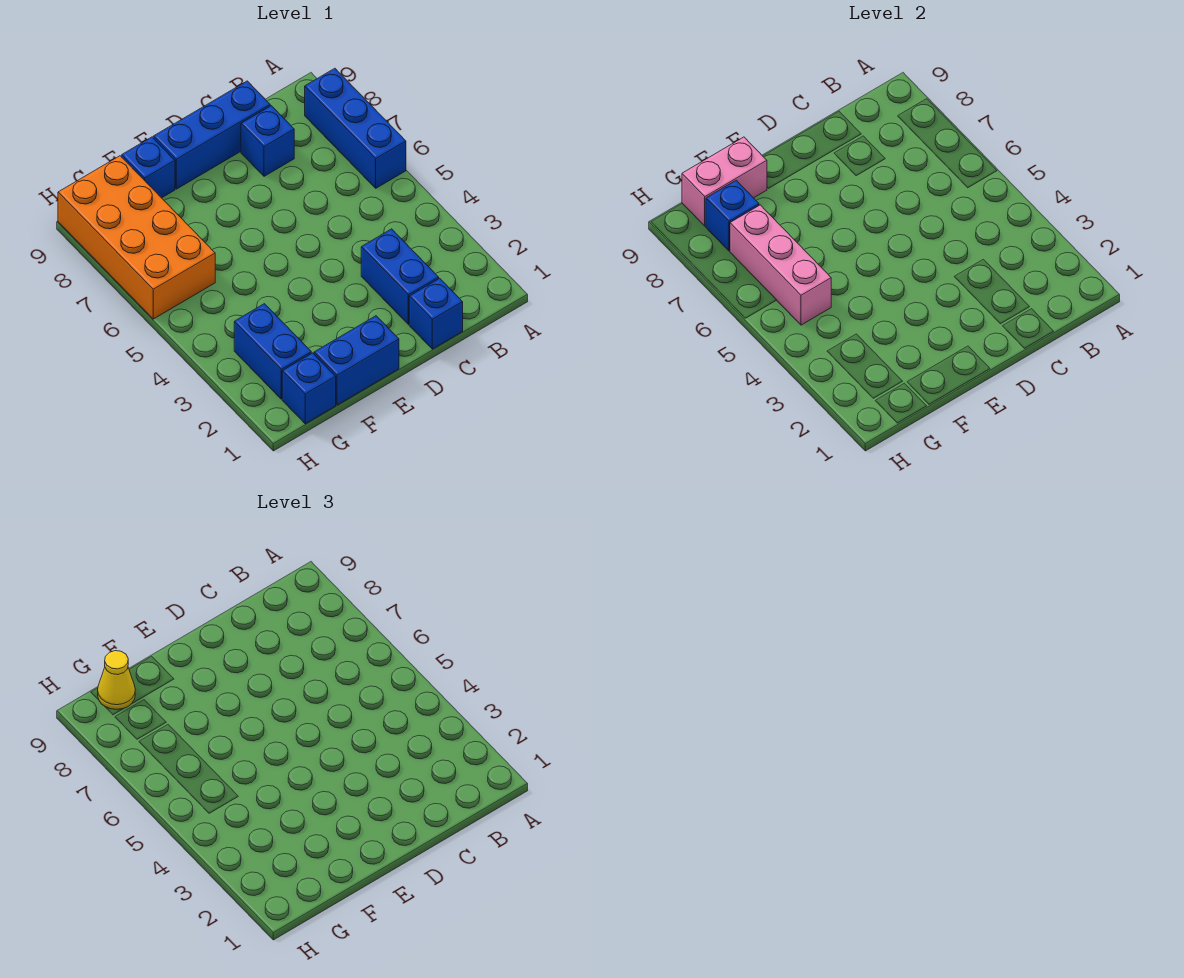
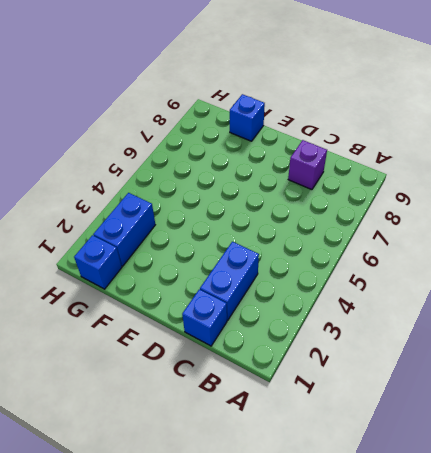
purple 1x1 brick [288,140,327,190] -> blue 1x1 brick [241,106,294,176]
none -> blue 1x3 brick [305,68,406,188]
none -> blue 1x3 brick [153,81,270,189]
none -> blue 1x2 brick [314,316,399,405]

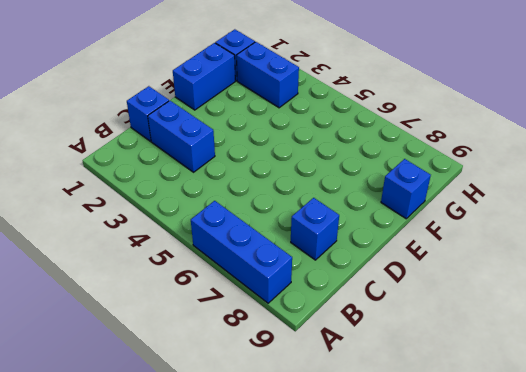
none -> blue 1x3 brick [153,81,270,189]
none -> orange 2x4 brick [58,156,215,319]
none -> pink 1x2 brick [682,137,767,226]

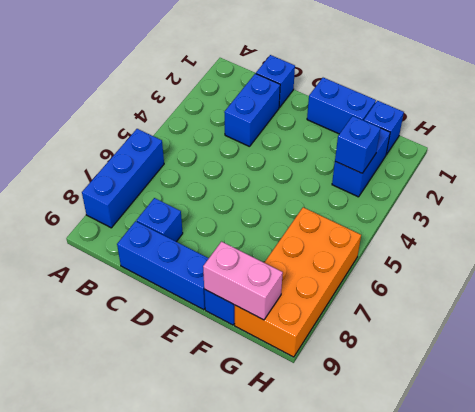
blue 1x1 brick [335,116,380,173] -> blue 1x1 brick moved to [706,180,759,251]
none -> pink 1x3 brick [730,205,831,325]
none -> yellow 1x1 cone [98,651,135,709]

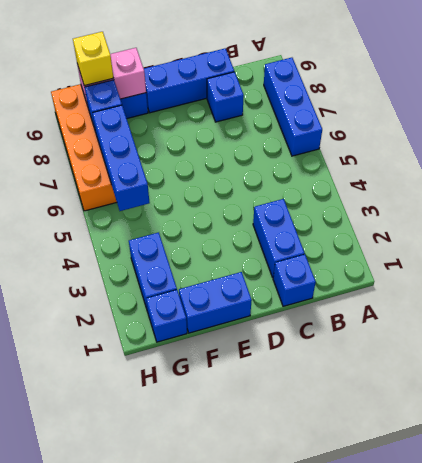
blue 1x3 brick [92,105,150,211] -> pink 1x3 brick [730,205,831,325]
yellow 1x1 brick [73,32,113,86] -> yellow 1x1 cone [98,651,135,709]

